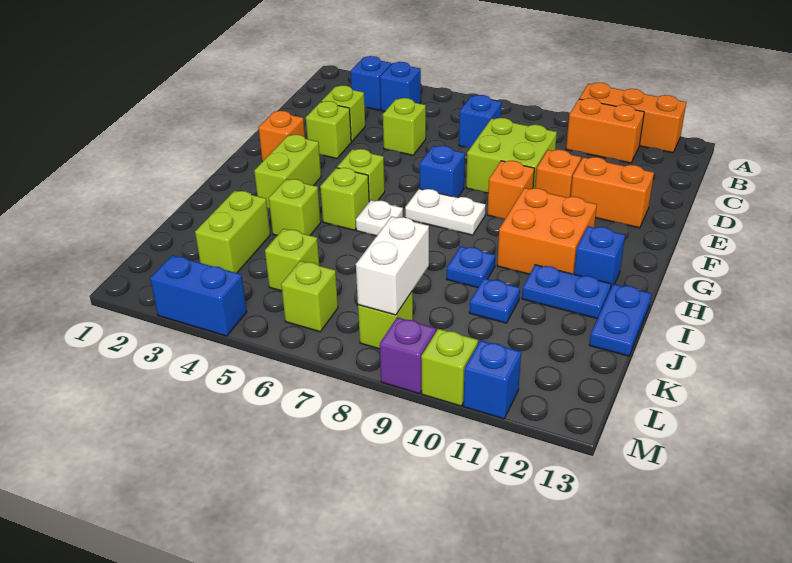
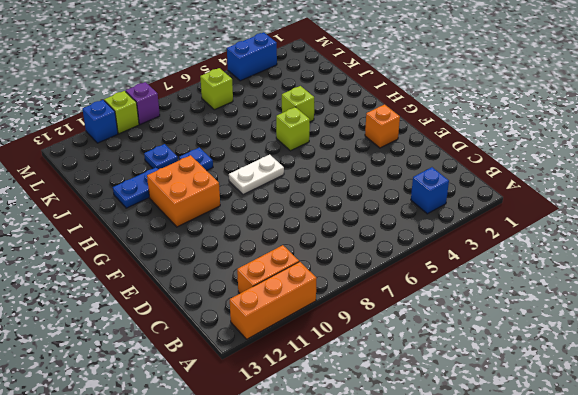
none -> blue 1x1 brick [380,62,421,111]
none -> blue 1x1 brick [459,95,502,147]
none -> lime 1x1 brick [321,85,365,142]
none -> lime 1x1 brick [383,98,426,155]

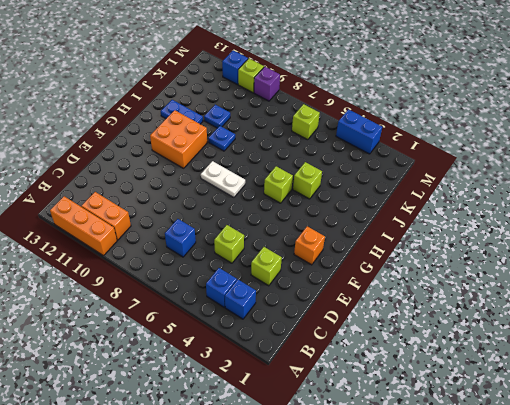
none -> lime 2x2 brick [466,118,557,193]
none -> lime 1x1 brick [306,101,351,159]
none -> orange 1x1 brick [535,150,581,198]
none -> orange 1x2 brick [571,157,654,228]

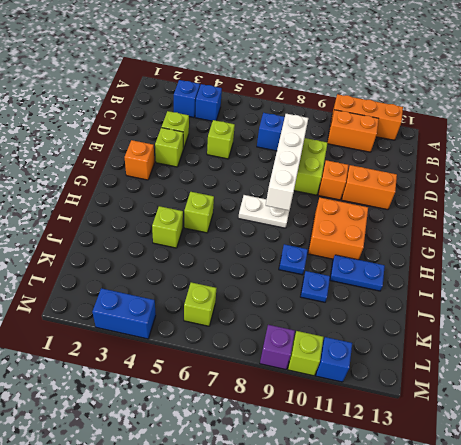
white 1x4 brick [266,114,308,211] -> none
none -> blue 1x1 brick [419,146,465,198]
none -> orange 1x1 brick [487,161,534,219]
none -> lime 1x2 brick [254,135,321,209]
none -> lime 1x1 brick [337,149,385,202]

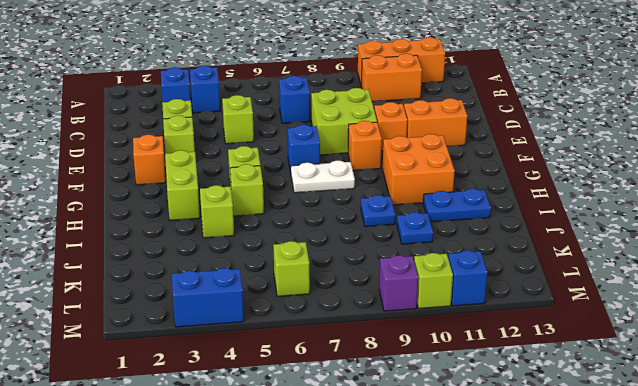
none -> white 1x1 plate [356,200,403,236]
none -> blue 1x1 brick [574,226,625,289]
none -> blue 1x2 plate [589,284,651,356]
none -> lime 1x2 brick [195,191,270,273]

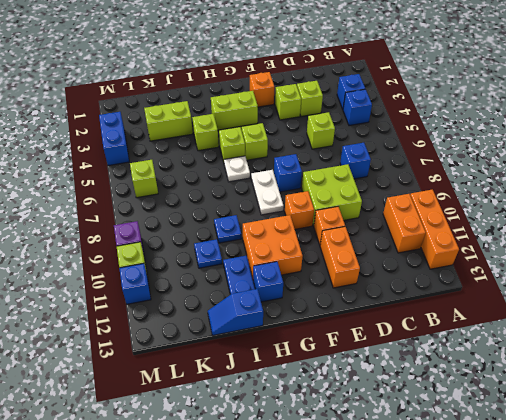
blue 1x2 slope [208,289,263,335] -> blue 1x2 plate [589,284,651,356]
none -> lime 1x1 brick [265,229,319,291]
none -> lime 1x1 brick [358,292,413,349]
none -> white 1x2 brick [356,216,429,315]

